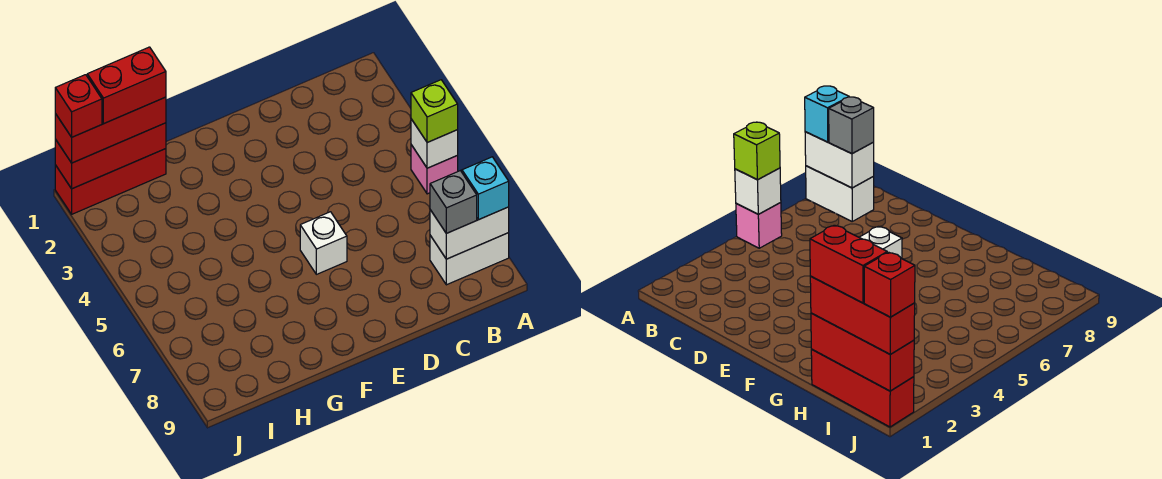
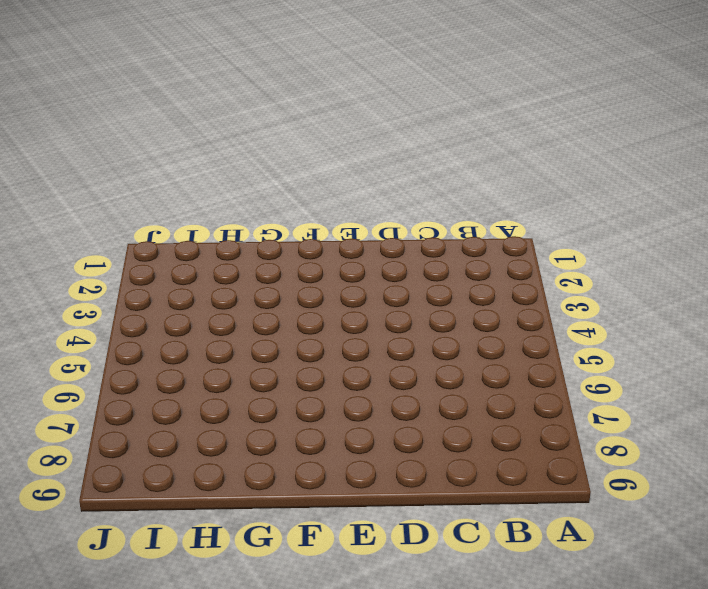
none -> pink 1x1 brick [411,145,458,194]
none -> white 1x2 brick [430,233,509,285]
none -> white 1x1 brick [300,212,347,274]

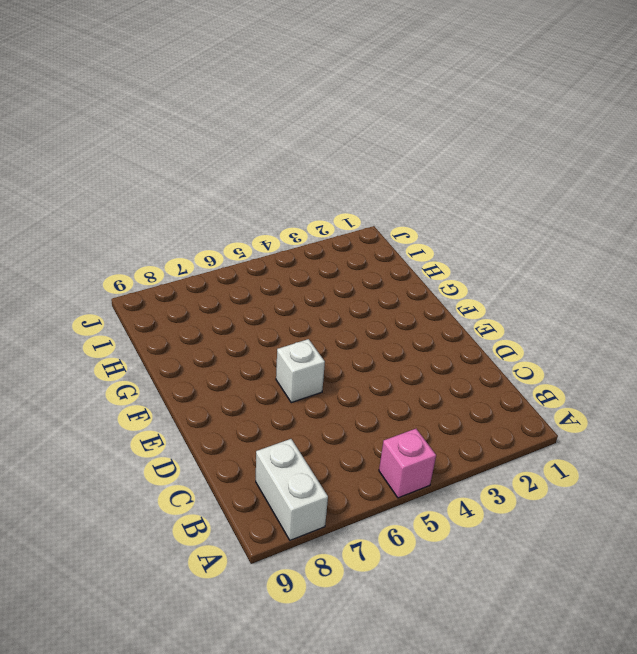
none -> red 1x3 brick [55,149,166,214]
none -> white 1x1 brick [411,119,458,168]
none -> white 1x2 brick [430,207,509,259]

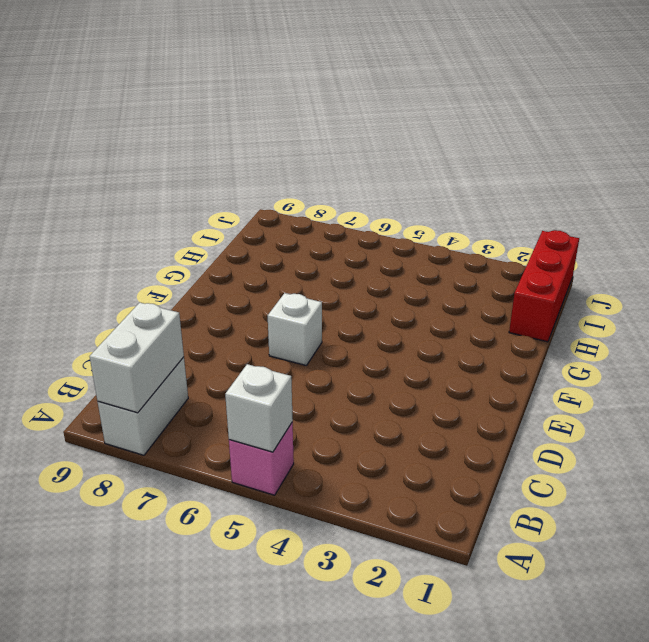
none -> red 1x3 brick [55,123,166,189]
none -> lime 1x1 brick [411,80,458,143]
none -> cyan 1x1 brick [462,157,509,220]

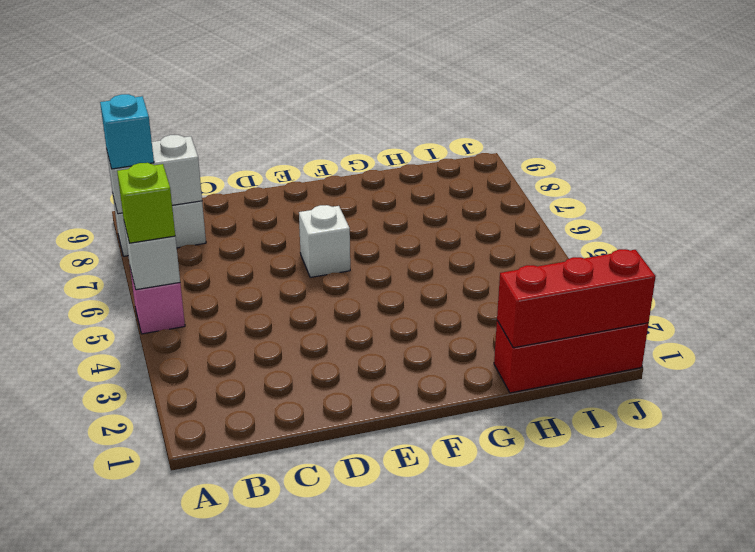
none -> grey 1x1 brick [430,171,477,233]
none -> red 1x3 brick [55,97,166,163]
none -> red 1x2 brick [87,47,166,124]

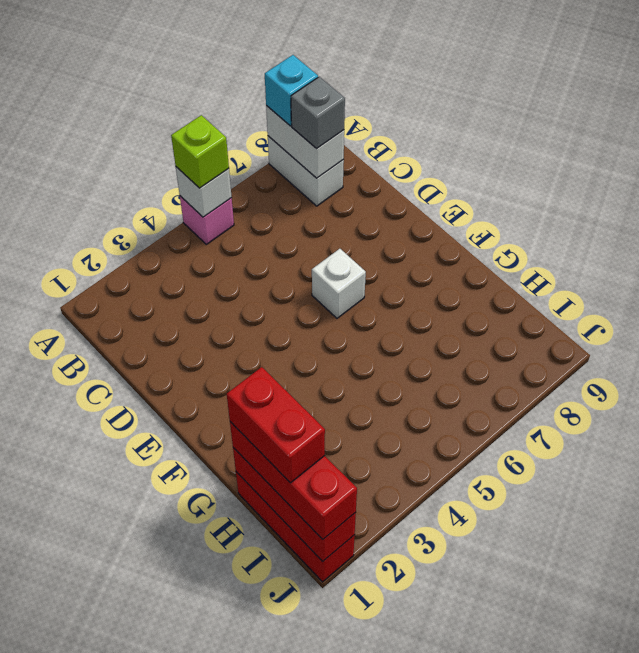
none -> red 1x1 brick [55,75,102,137]

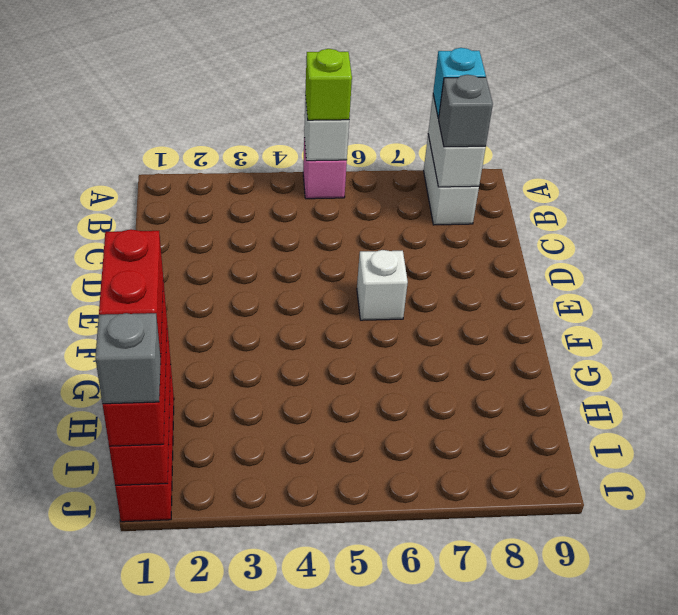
grey 1x1 brick [95,313,161,404] -> red 1x1 brick [55,75,102,137]

